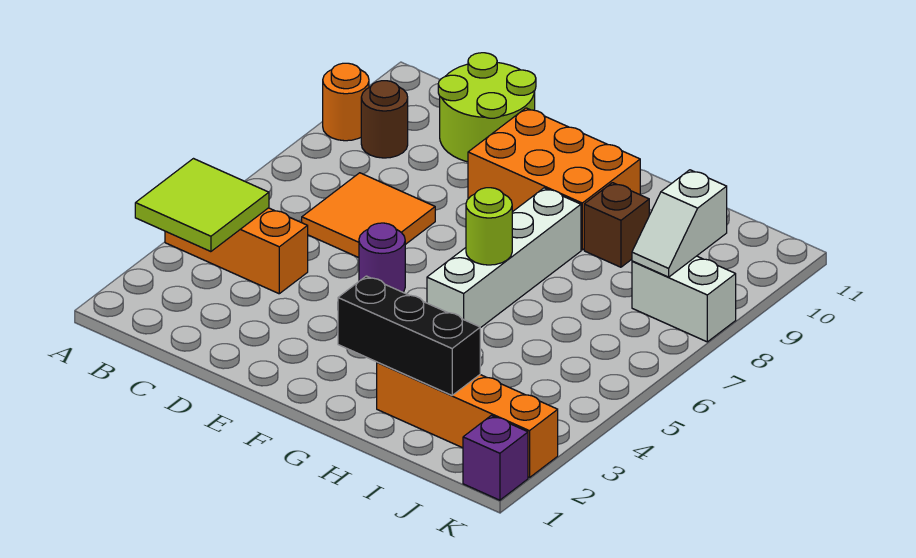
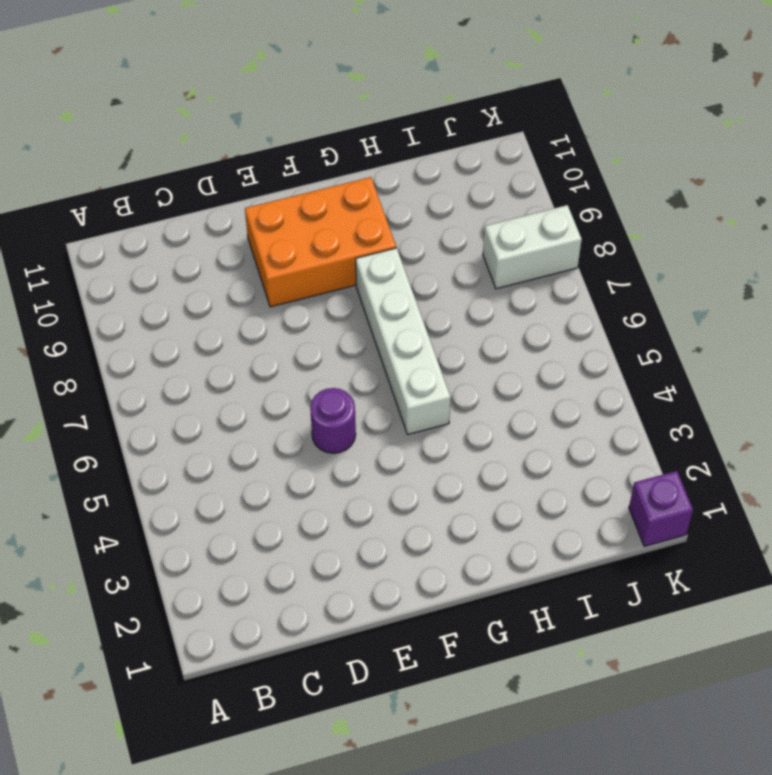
none -> orange 1x3 brick [165,208,308,294]
none -> orange 1x1 round brick [323,63,369,141]
none -> brown 1x1 round brick [361,81,408,158]

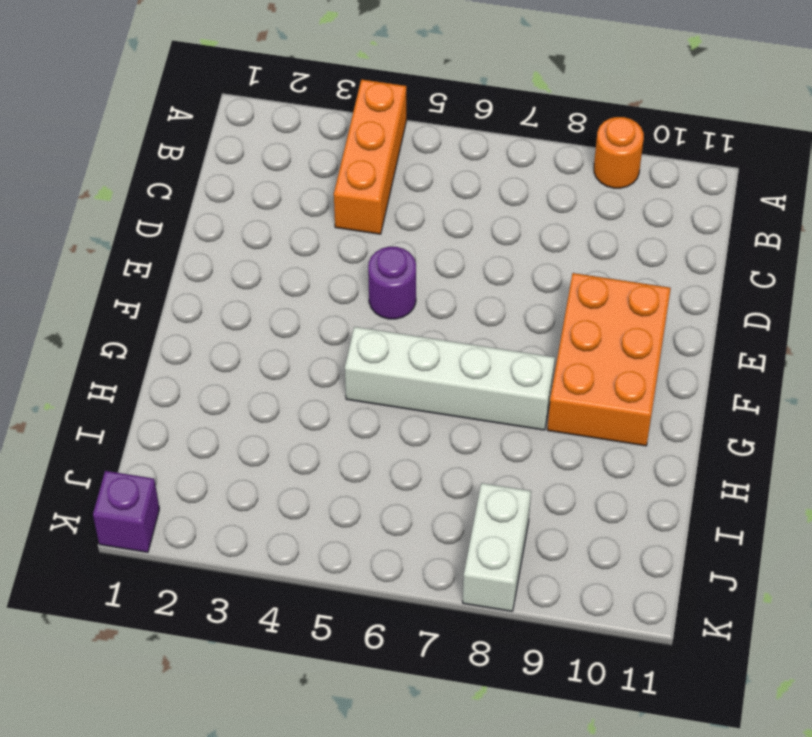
none -> brown 1x1 round brick [361,81,408,158]
none -> orange 2x2 tile [302,173,435,258]
none -> lime 2x2 round brick [438,53,536,162]

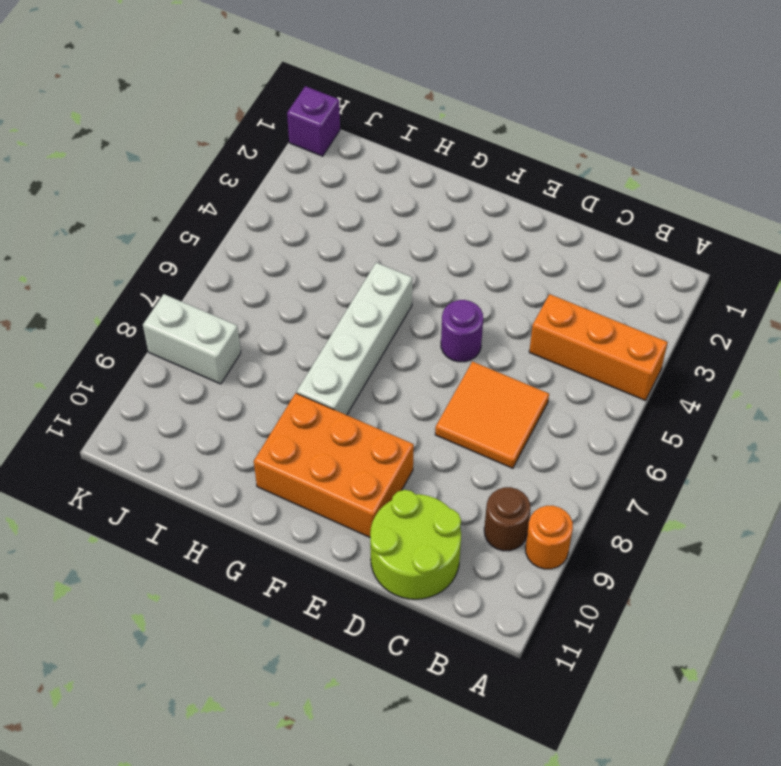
none -> orange 1x4 brick [377,362,558,478]
none -> brown 1x1 brick [584,183,649,267]
none -> lime 2x2 tile [135,159,269,252]

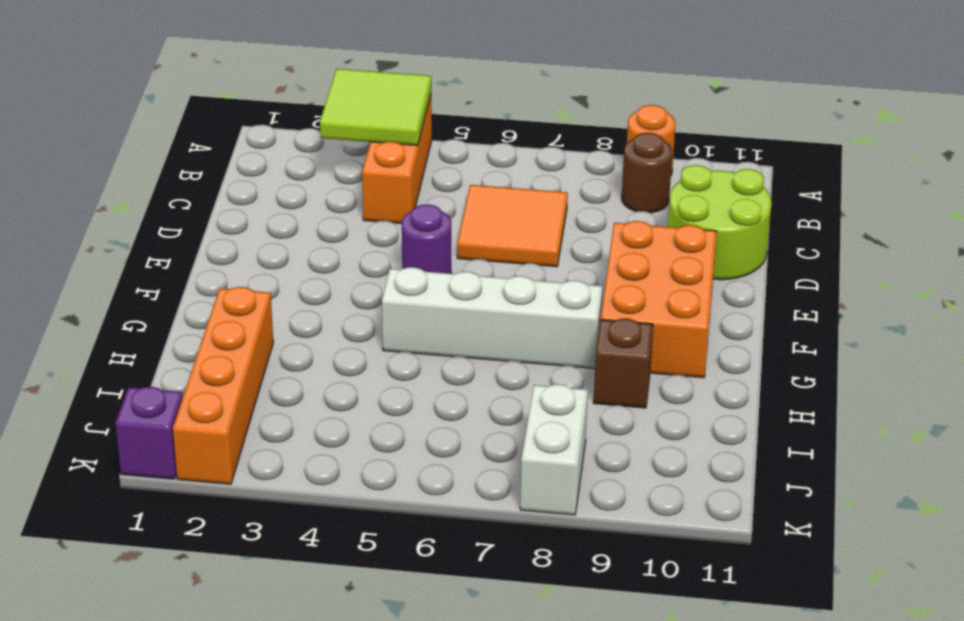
none -> black 1x3 brick [338,276,480,395]
none -> lime 1x1 round brick [466,188,512,265]
none -> white 1x2 slope [632,170,727,277]

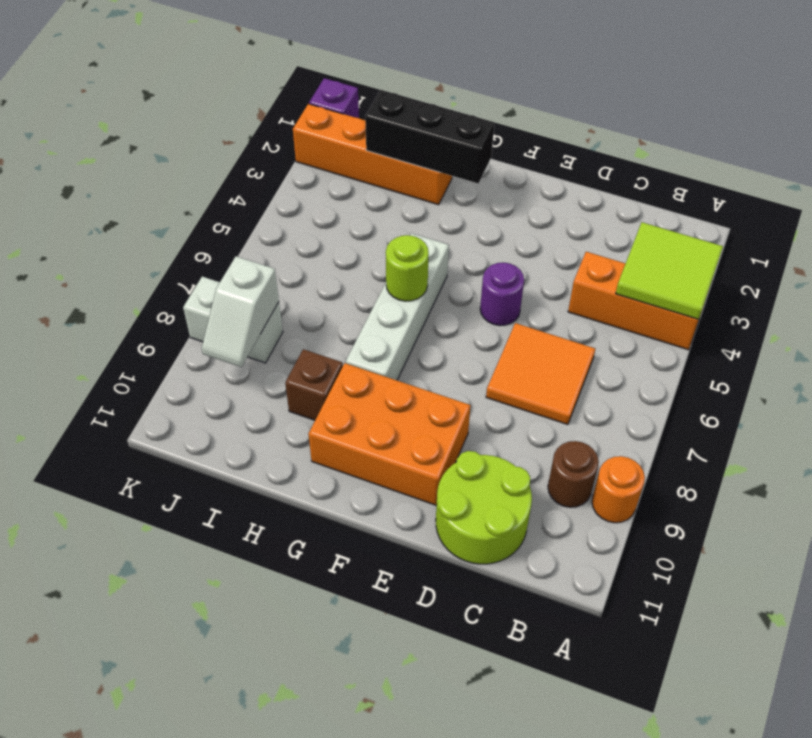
white 1x2 slope [202,256,279,367] -> white 1x2 slope turned to [632,170,727,277]

